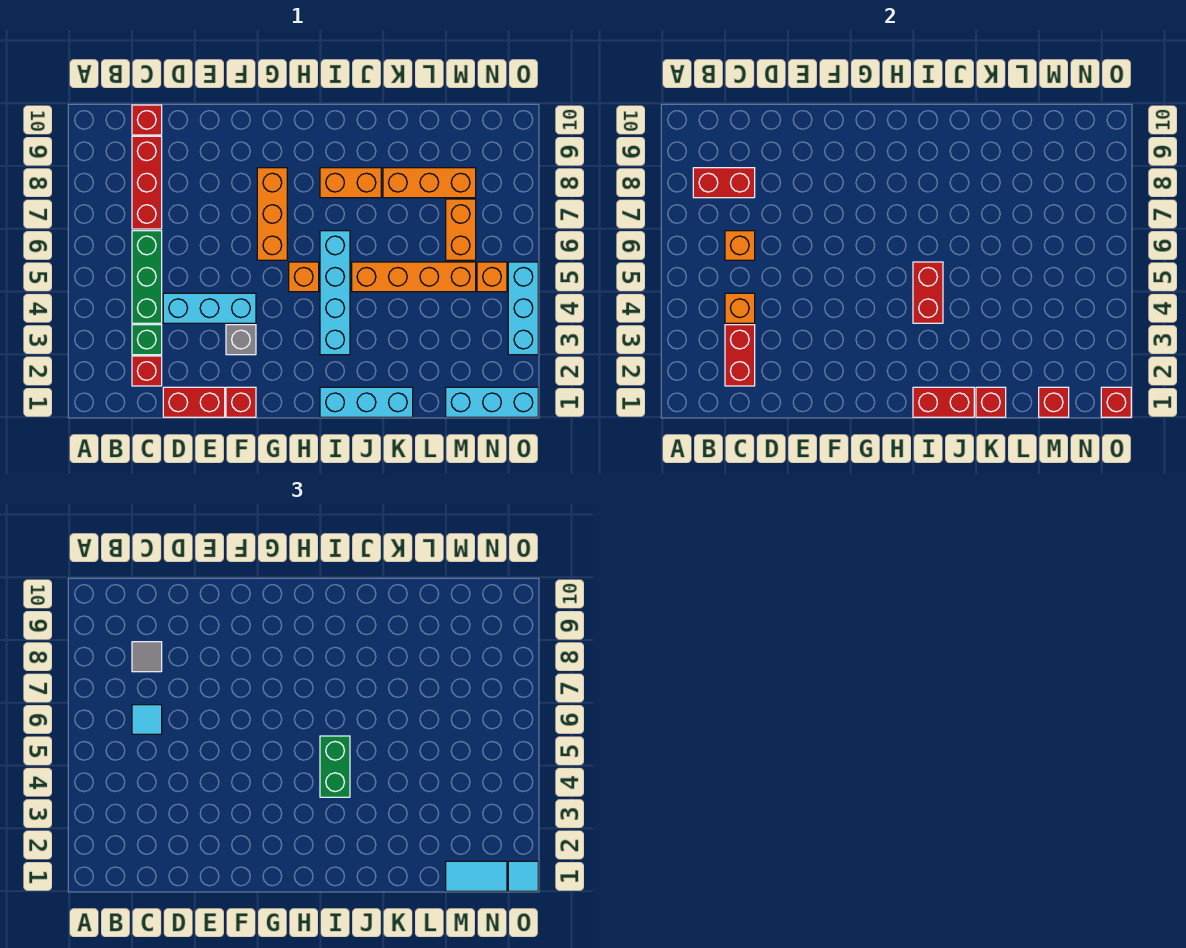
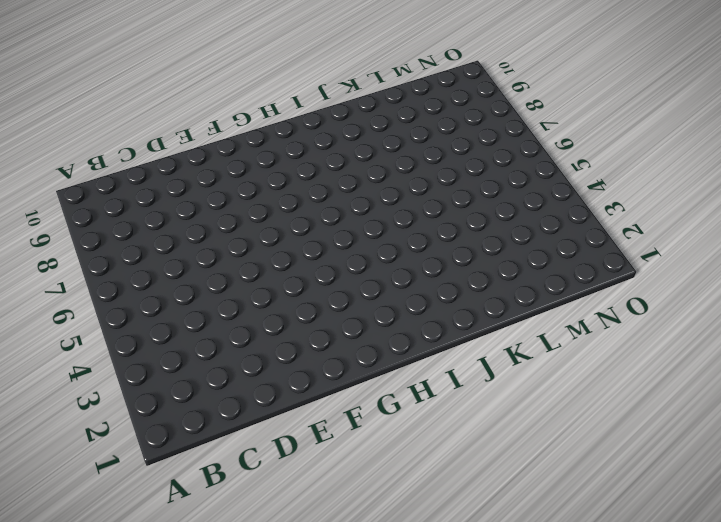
none -> red 1x1 brick [132,356,162,386]
none -> green 1x1 brick [132,325,162,355]
none -> green 1x3 brick [132,231,162,323]
none -> red 1x3 brick [132,136,162,229]

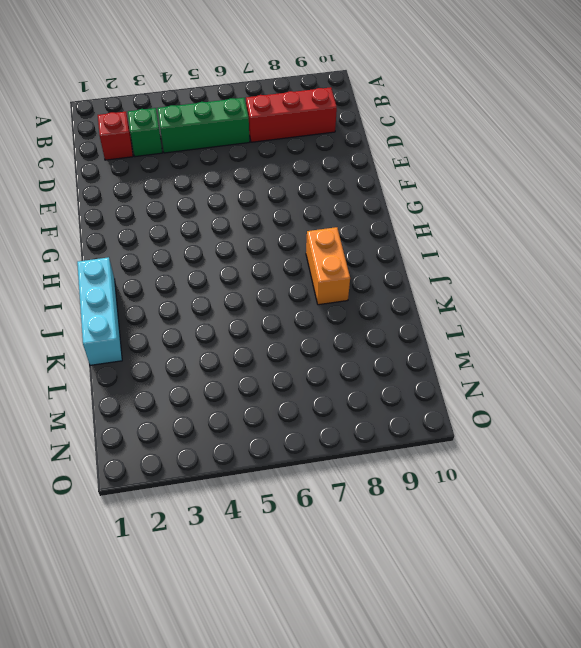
none -> red 1x1 brick [132,105,162,135]
none -> red 1x2 brick [163,387,225,417]
none -> cyan 1x3 brick [163,293,256,323]
none -> red 1x1 brick [226,387,256,417]

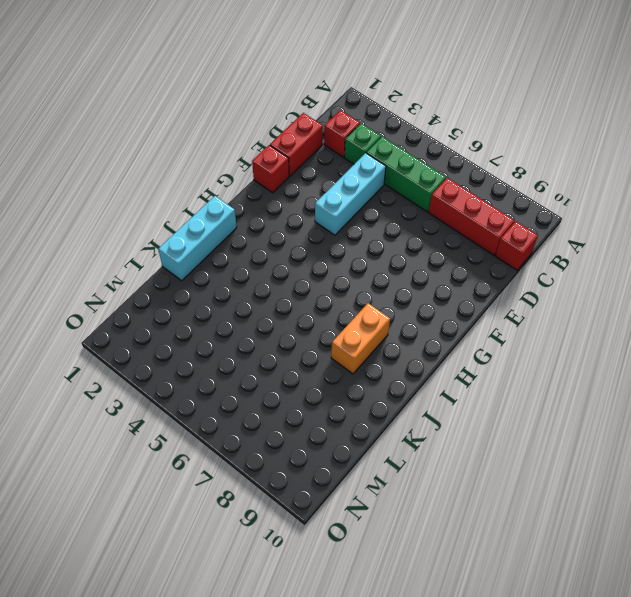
none -> grey 1x1 brick [226,325,256,355]
none -> orange 1x3 brick [257,168,287,260]
none -> orange 1x1 brick [289,262,319,292]
none -> cyan 1x4 brick [320,231,350,355]

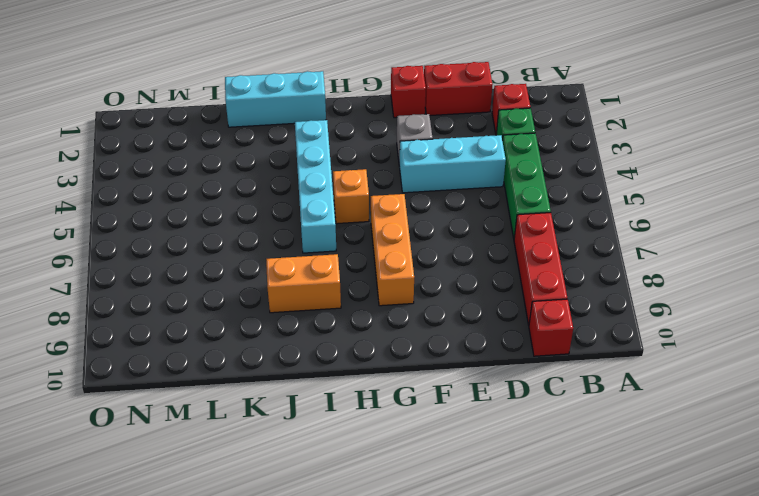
none -> orange 1x4 brick [352,262,476,292]
none -> orange 1x3 brick [383,168,476,198]
none -> cyan 1x3 brick [446,387,538,417]
none -> orange 1x2 brick [446,199,476,260]

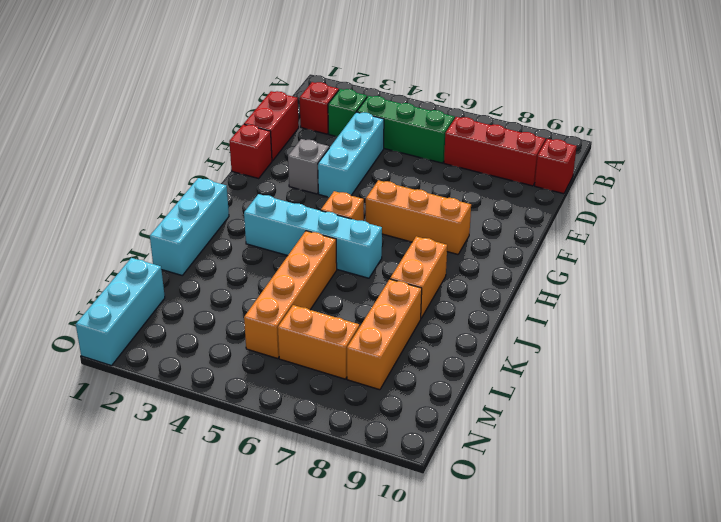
none -> orange 1x1 brick [477,262,507,292]
none -> cyan 1x3 brick [508,262,538,355]
none -> red 1x2 brick [693,168,755,198]
none -> red 1x2 brick [725,325,755,386]

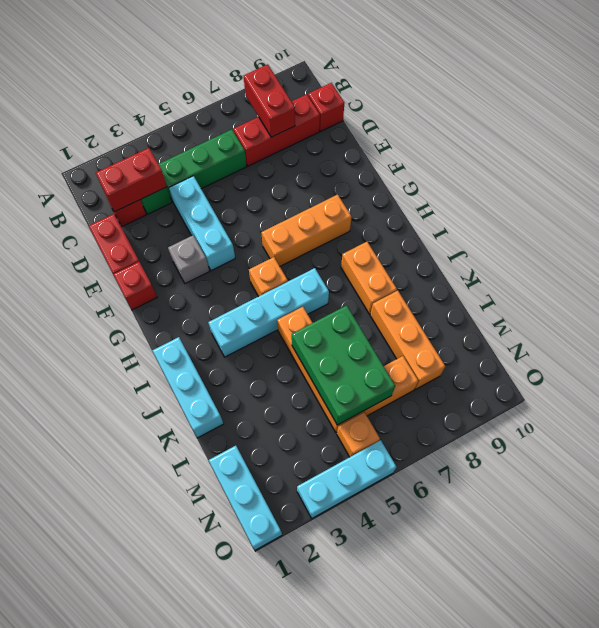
green 2x3 brick [292,305,395,425] -> none
none -> orange 1x1 brick [725,293,755,323]
none -> orange 1x1 brick [725,231,755,260]
none -> red 1x2 brick [913,387,974,417]
none -> red 1x2 brick [913,262,943,323]

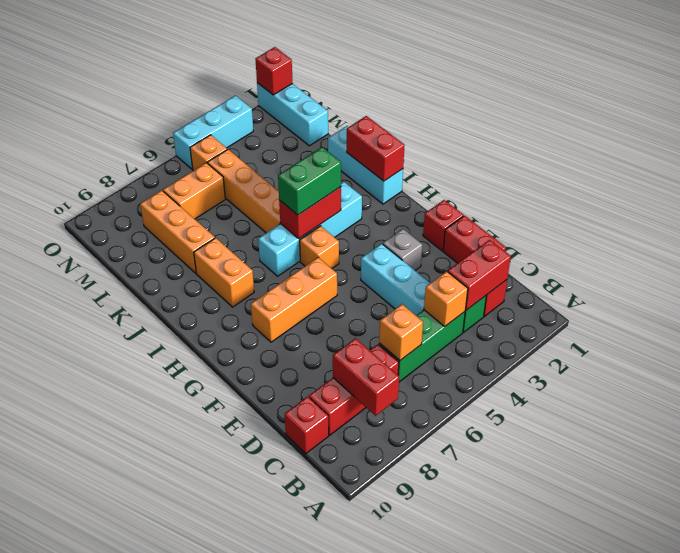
none -> red 1x1 brick [976,387,1006,417]
none -> red 1x1 brick [1039,387,1069,417]
none -> cyan 1x1 tile [132,705,162,734]
none -> grey 1x1 tile [132,642,162,672]

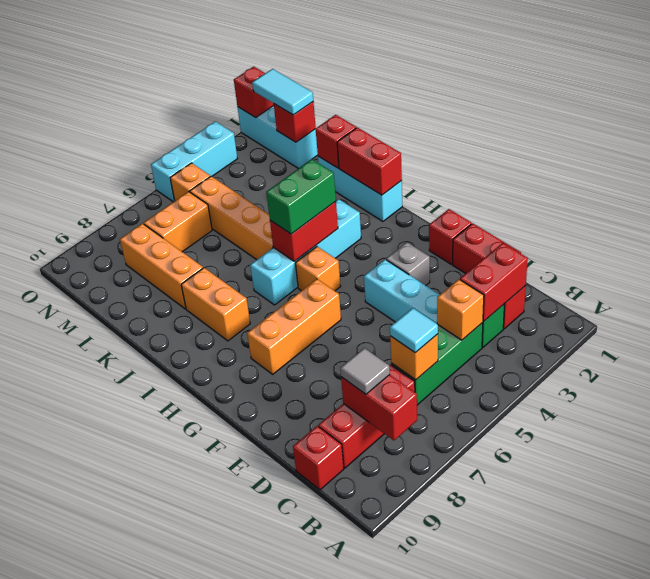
none -> cyan 1x1 tile [508,861,538,891]

